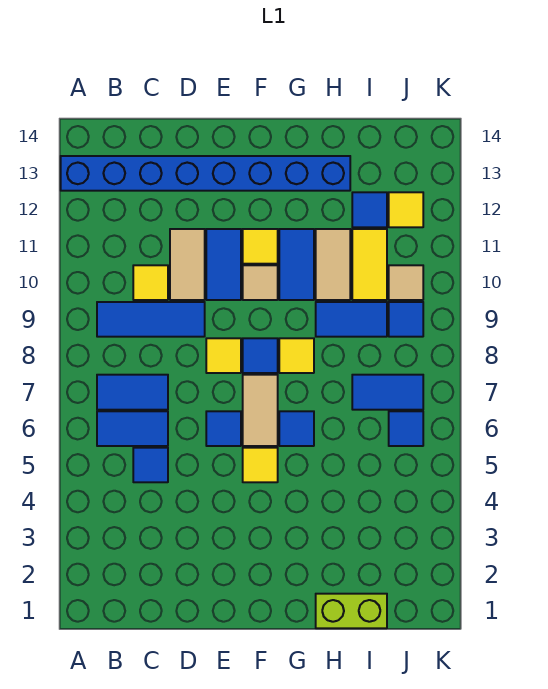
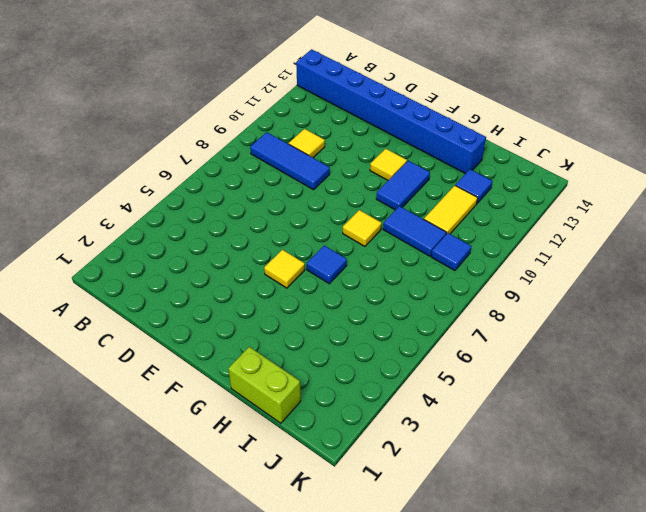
none -> blue 1x2 tile [97,411,168,446]
none -> blue 1x2 tile [97,375,168,410]
none -> blue 1x1 tile [133,448,168,482]

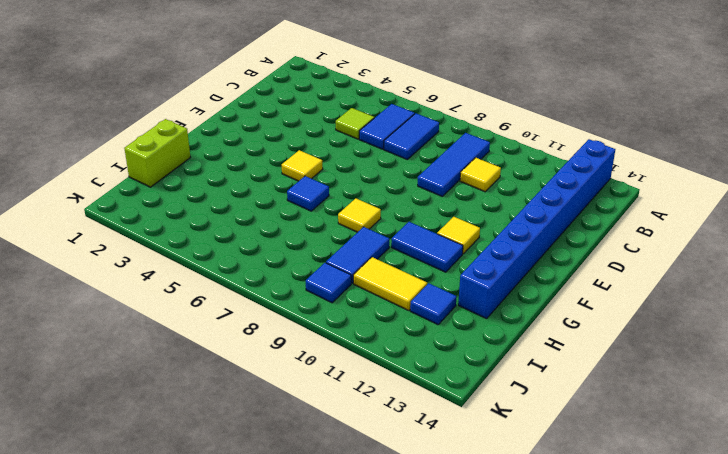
lime 1x1 tile [336,108,374,139] -> blue 1x1 tile [133,448,168,482]
none -> tan 1x2 tile [170,229,205,300]
none -> blue 1x1 tile [206,411,241,446]
none -> yellow 1x1 tile [206,338,241,373]

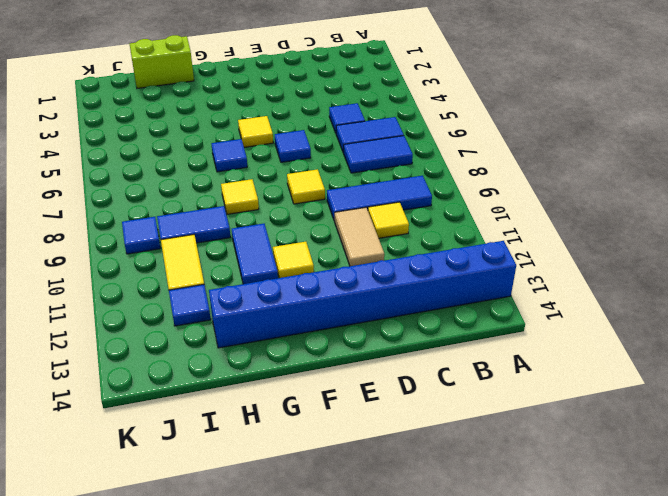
none -> blue 1x2 tile [206,229,241,300]
none -> tan 1x2 tile [243,375,278,446]
none -> blue 1x1 tile [243,338,278,373]

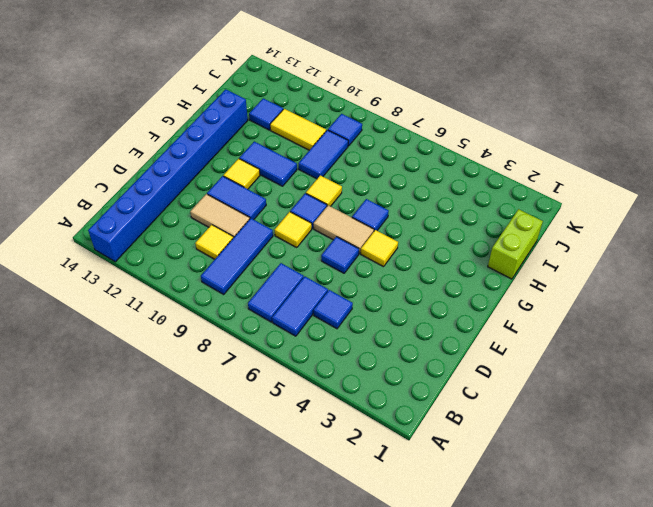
none -> tan 1x1 tile [243,265,278,300]
none -> tan 1x2 tile [316,229,350,300]
none -> blue 1x2 tile [352,375,423,410]

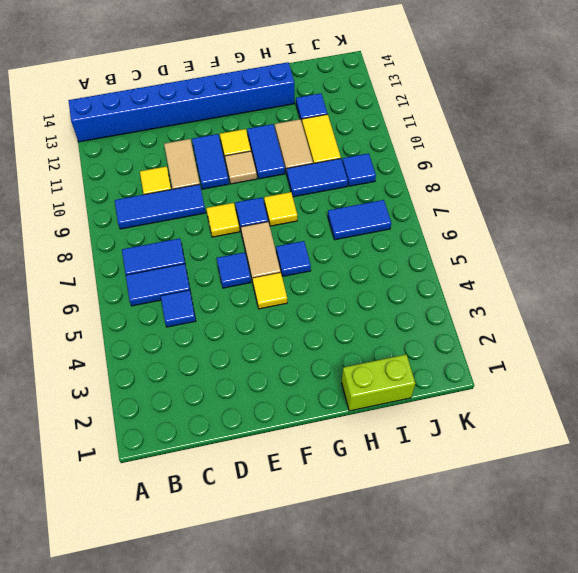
none -> blue 1x1 tile [389,411,423,446]
none -> tan 1x1 tile [389,265,423,300]
none -> yellow 1x1 tile [389,192,423,227]

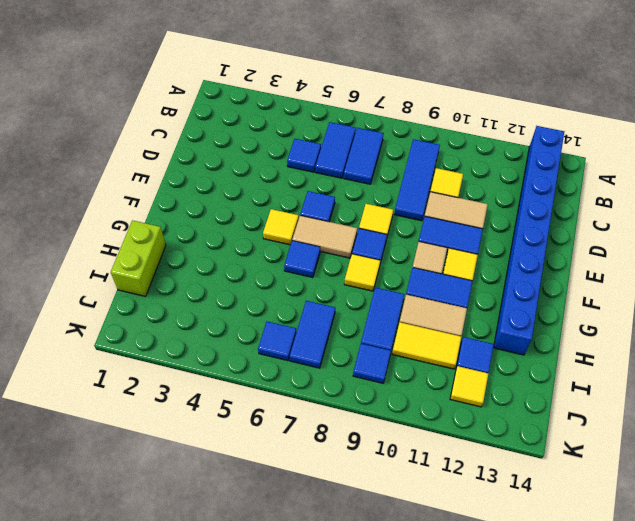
none -> tan 1x1 tile [389,265,423,300]

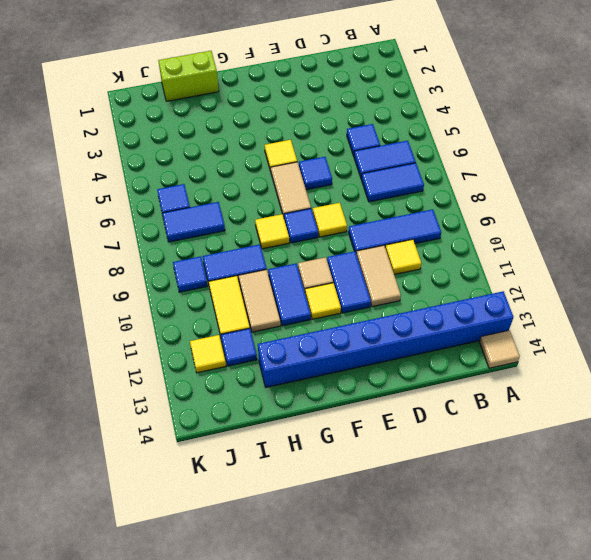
tan 1x1 tile [480,330,520,368] -> tan 1x1 tile moved to [389,265,423,300]
none -> blue 1x1 tile [279,411,314,446]

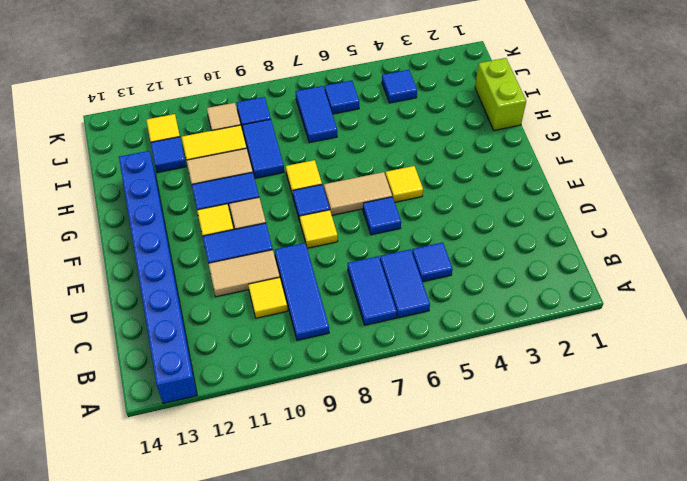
blue 1x1 tile [382,70,417,103] -> blue 1x1 tile moved to [279,411,314,446]

